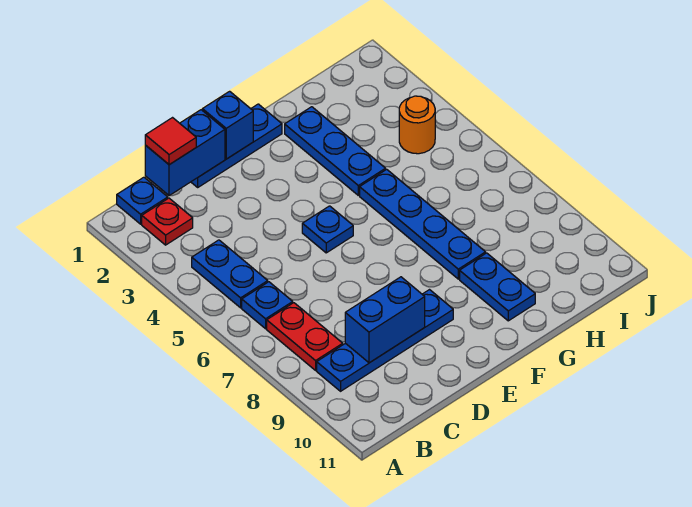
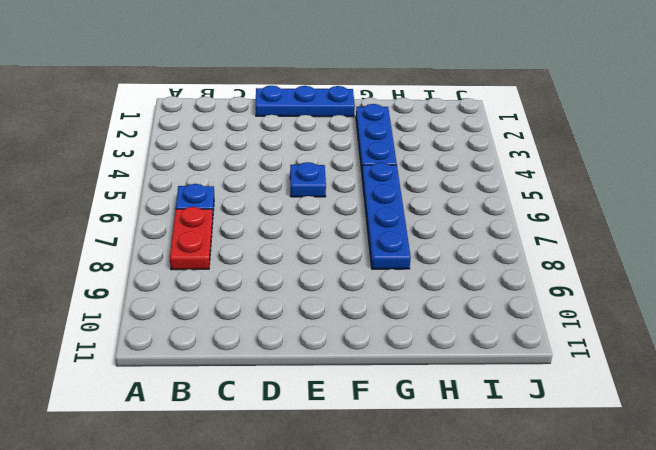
none -> blue 1x1 plate [117,177,168,224]
none -> red 1x1 plate [142,198,193,245]
none -> blue 1x2 plate [192,240,268,308]

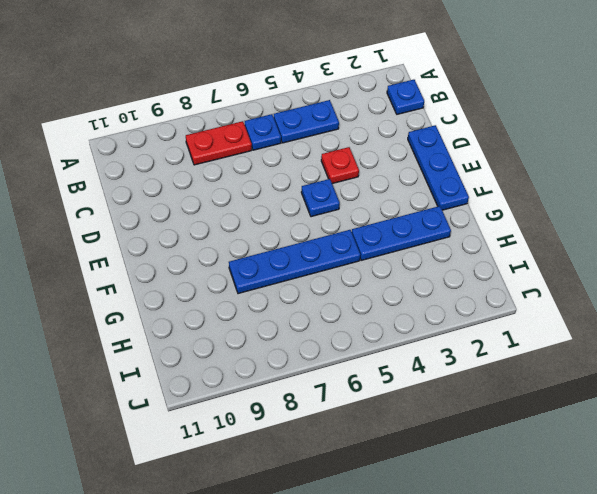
red 1x1 plate [321,147,359,184] -> red 1x1 plate moved to [142,198,193,245]
none -> blue 1x4 plate [317,290,453,391]
none -> blue 1x2 plate [460,253,535,321]
none -> orange 1x1 round brick [399,96,435,154]

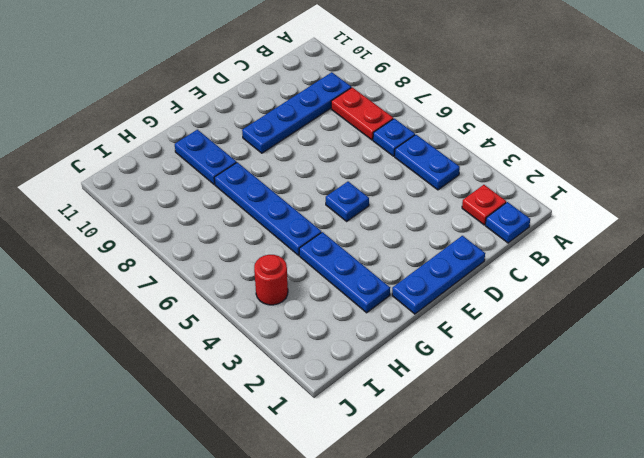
red 1x1 round brick [254,255,288,305] -> orange 1x1 round brick [399,96,435,154]
none -> blue 1x2 brick [145,110,225,196]
none -> blue 1x2 brick [345,277,425,363]
none -> blue 1x1 brick [202,91,253,159]

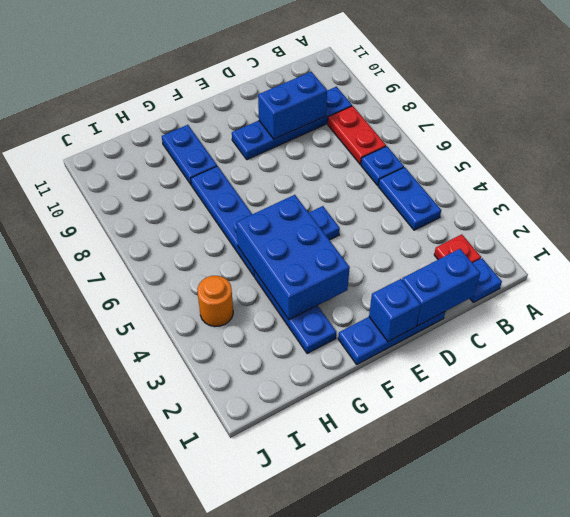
blue 2x3 brick [236,195,350,320] -> none
none -> red 1x1 tile [145,118,196,165]

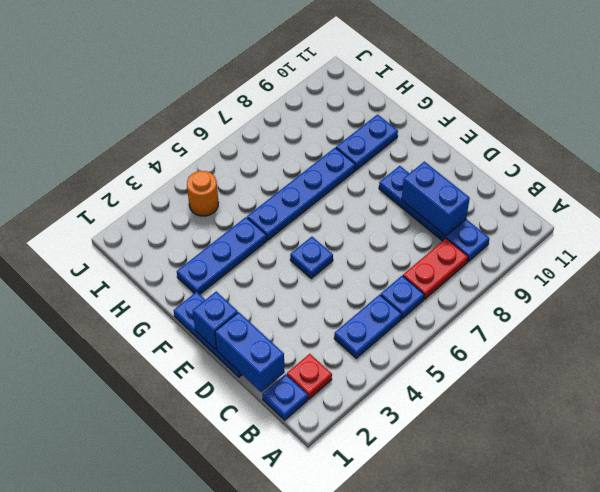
none -> red 1x1 tile [145,118,196,165]

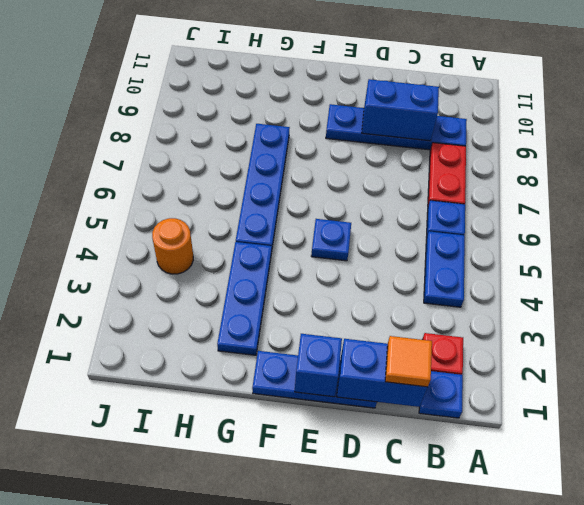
orange 1x1 tile [385,336,432,387] -> red 1x1 tile [145,118,196,165]
none -> blue 1x2 plate [460,253,535,321]

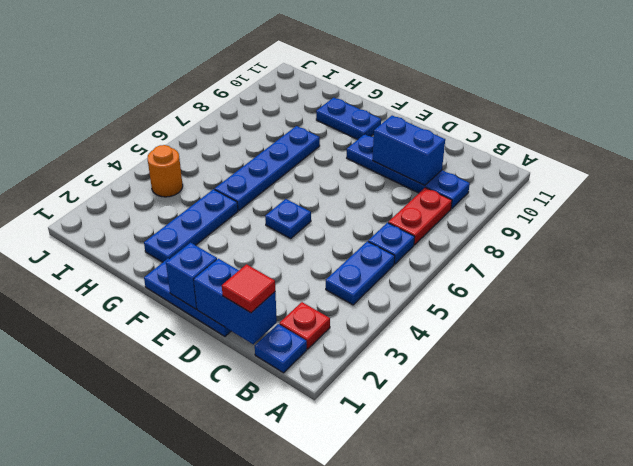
blue 1x2 plate [316,98,381,140] -> blue 1x2 plate turned to [460,253,535,321]

